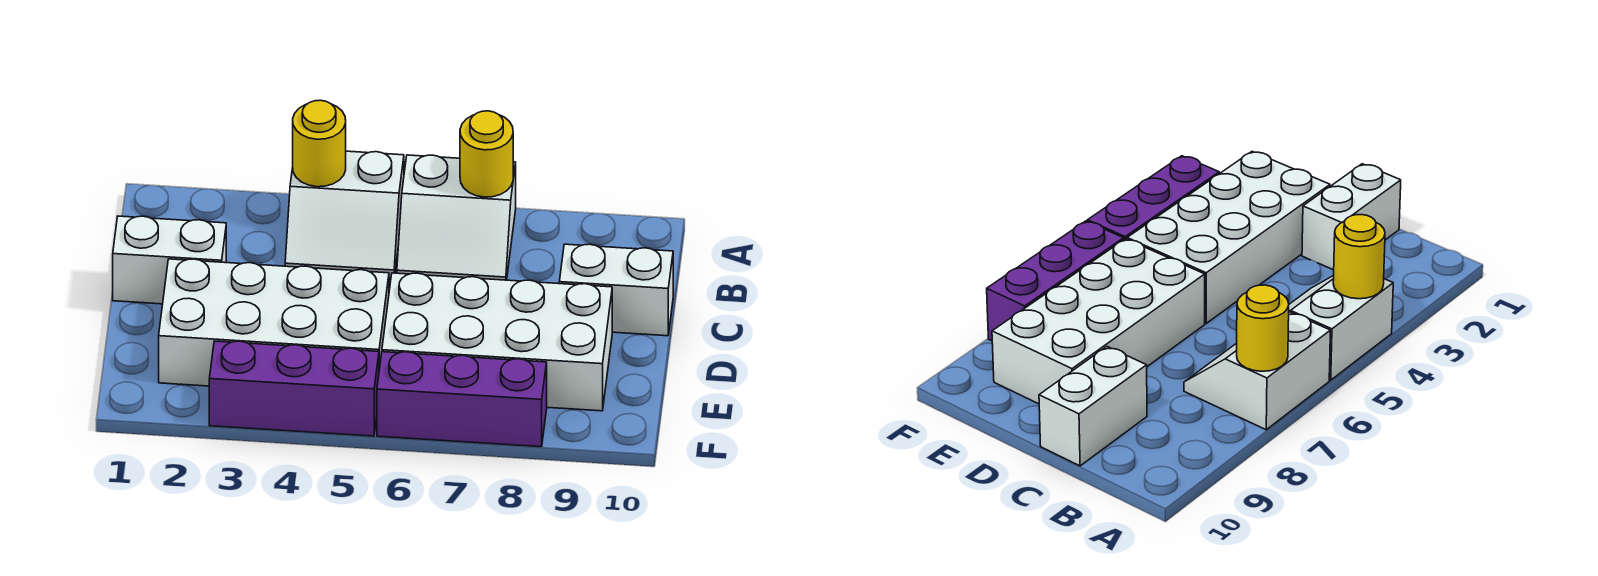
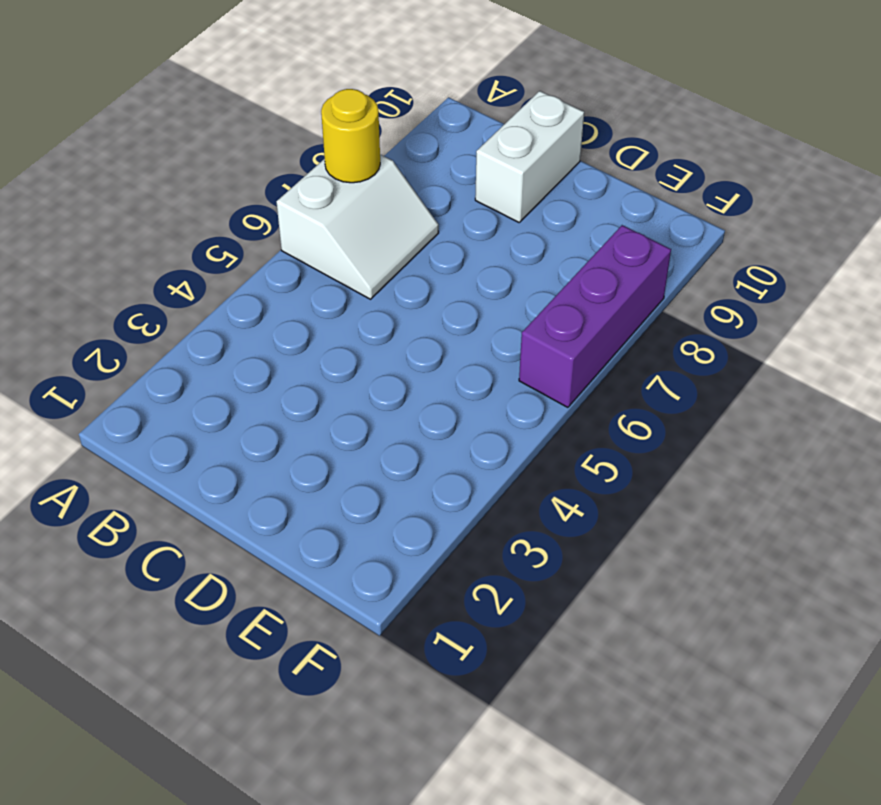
none -> white 2x2 slope [285,151,404,279]
none -> white 1x2 brick [113,216,226,304]

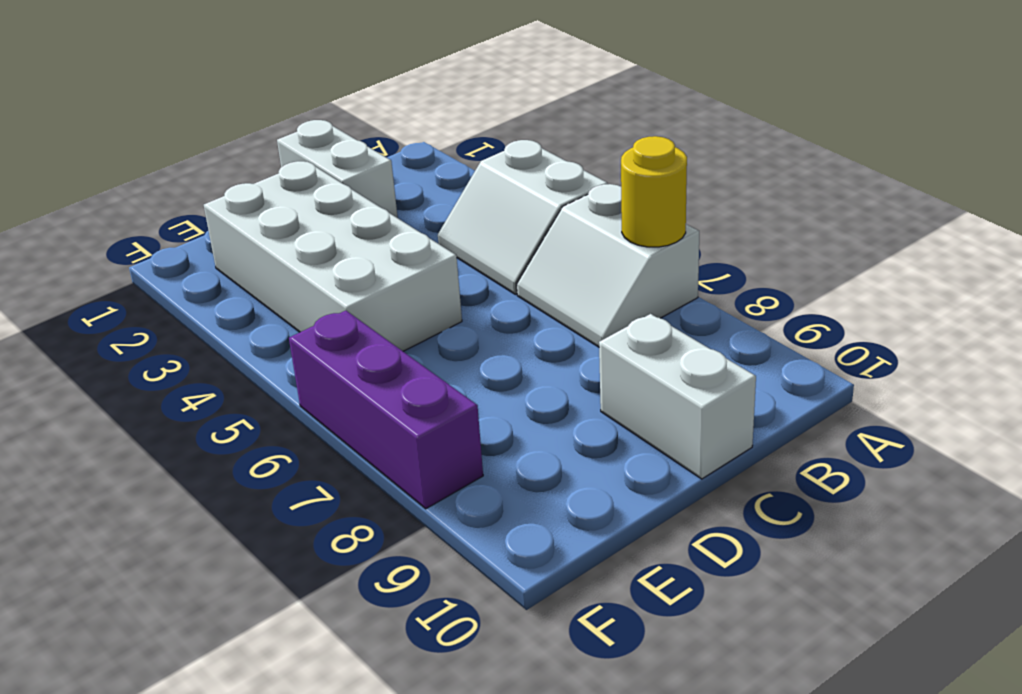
none -> white 2x4 brick [382,273,612,411]
none -> purple 1x3 brick [209,341,379,436]

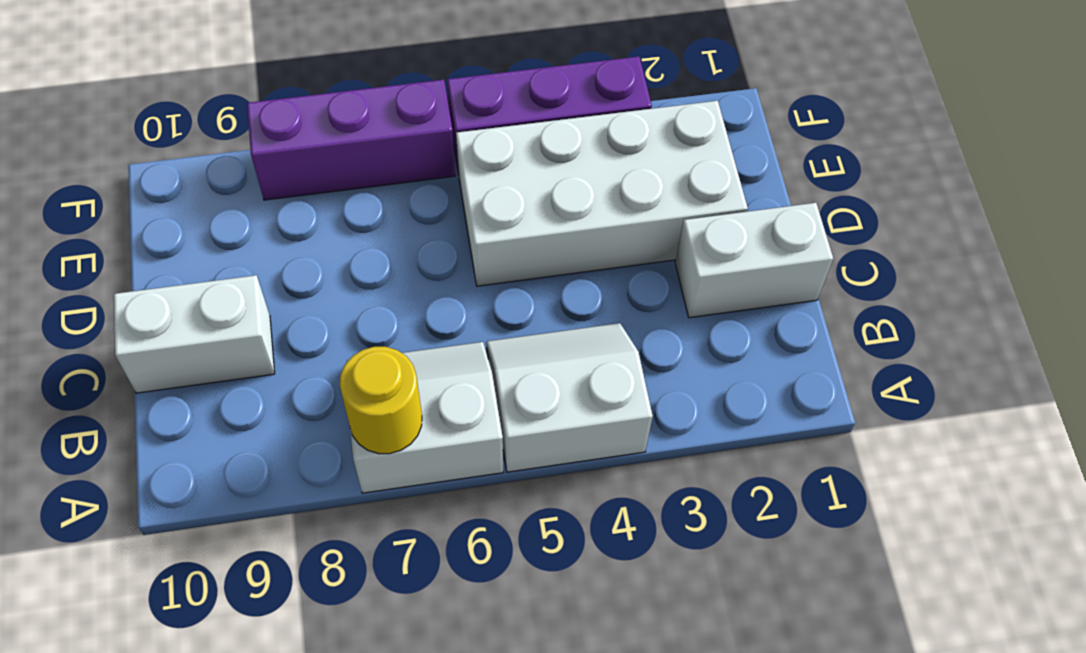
none -> white 2x4 brick [382,273,612,411]
none -> yellow 1x1 round brick [293,100,346,187]

